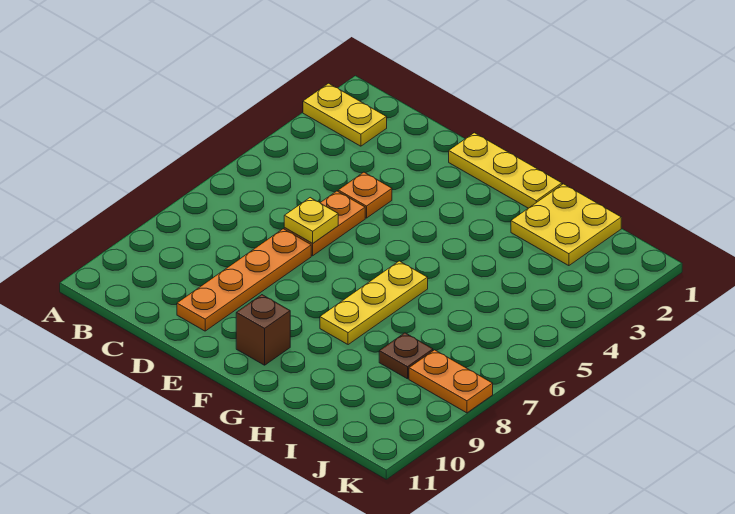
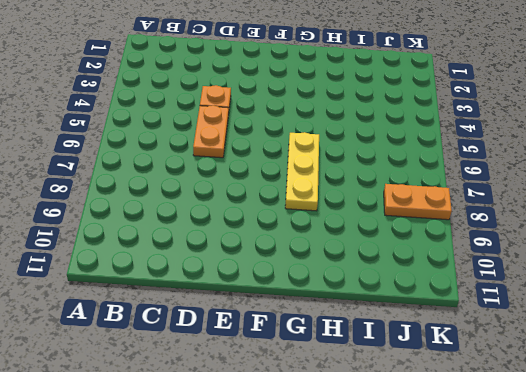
none -> yellow 1x2 plate [303,83,387,146]
none -> orange 1x4 plate [177,229,311,331]

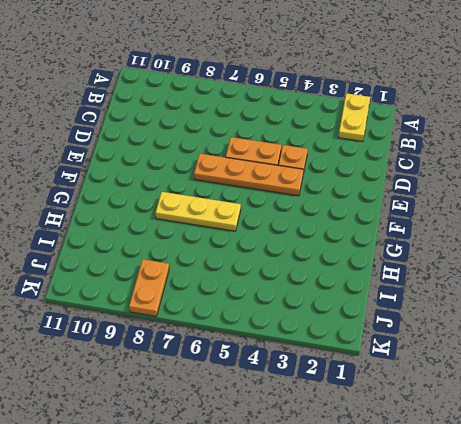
orange 1x4 plate [194,154,304,196] -> orange 1x4 plate moved to [177,229,311,331]
none -> yellow 1x3 plate [449,133,562,208]
none -> brown 1x1 brick [236,295,290,365]

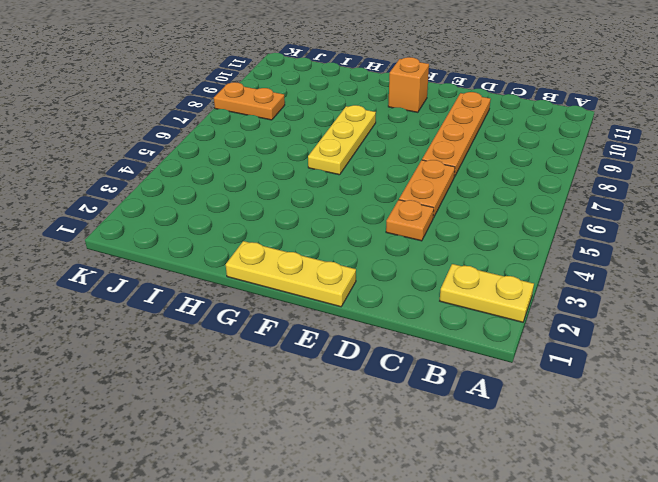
orange 1x1 brick [388,57,429,112] -> brown 1x1 brick [236,295,290,365]
none -> yellow 2x2 plate [511,184,621,266]
none -> brown 1x1 plate [379,333,433,379]

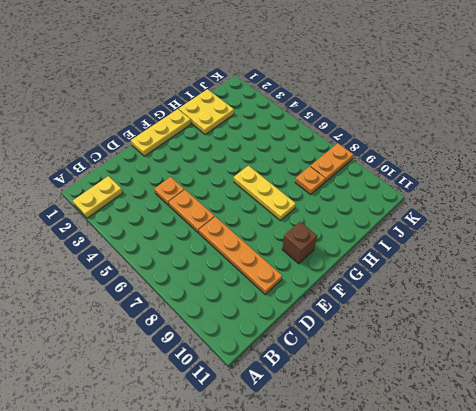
orange 1x1 plate [295,166,325,194] -> brown 1x1 plate [379,333,433,379]
none -> yellow 1x1 plate [284,198,338,243]

